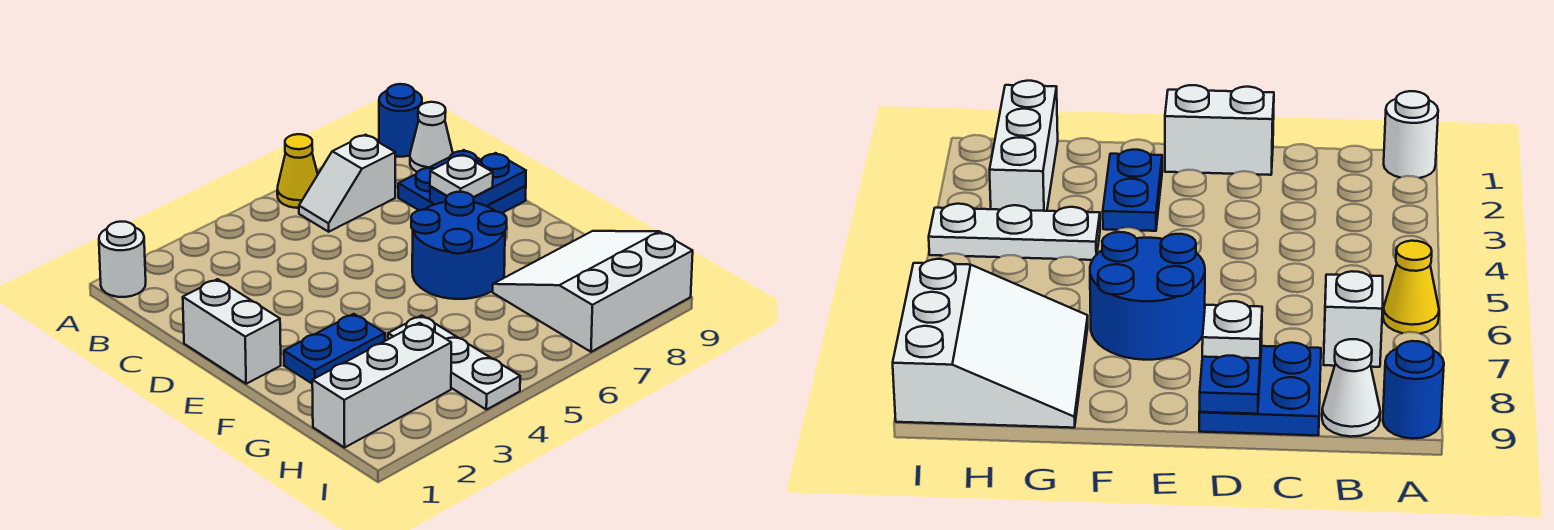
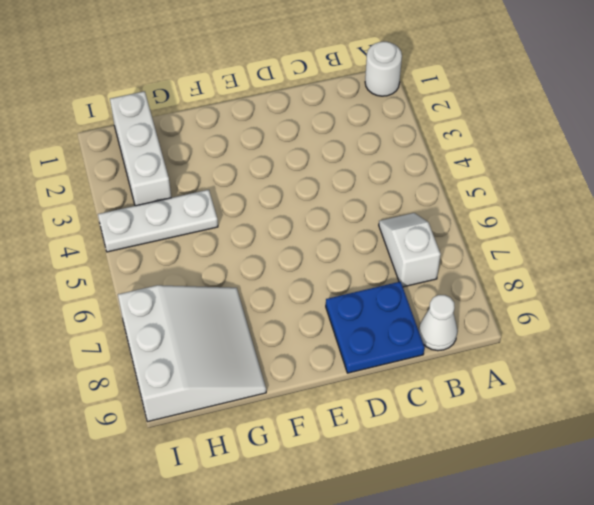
none -> yellow 1x1 cone [277,134,318,208]
none -> blue 1x1 round brick [379,84,422,157]
none -> white 1x2 brick [183,279,281,384]

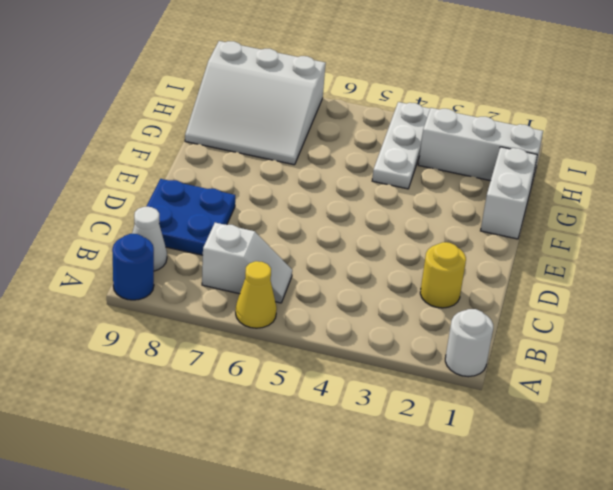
yellow 1x1 round brick [420,242,466,308] -> none
white 1x2 brick [481,147,537,239] -> white 1x2 brick moved to [183,279,281,384]
none -> blue 2x2 round brick [411,192,507,299]
none -> blue 1x2 plate [284,314,385,383]
none -> blue 1x2 plate [430,153,526,206]

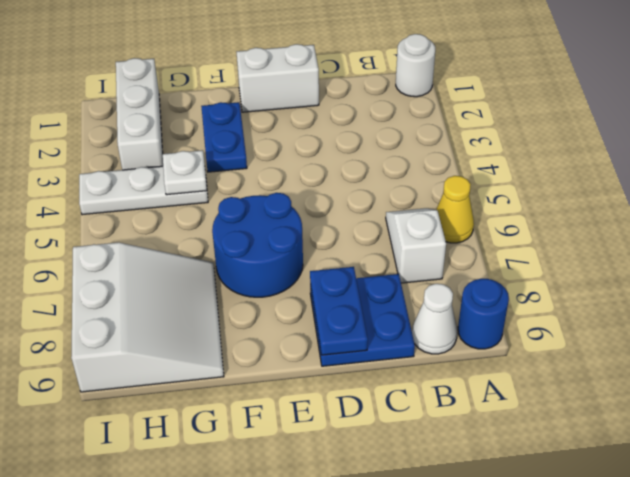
white 1x1 plate [163,150,207,195] -> white 1x1 plate moved to [430,155,493,197]

